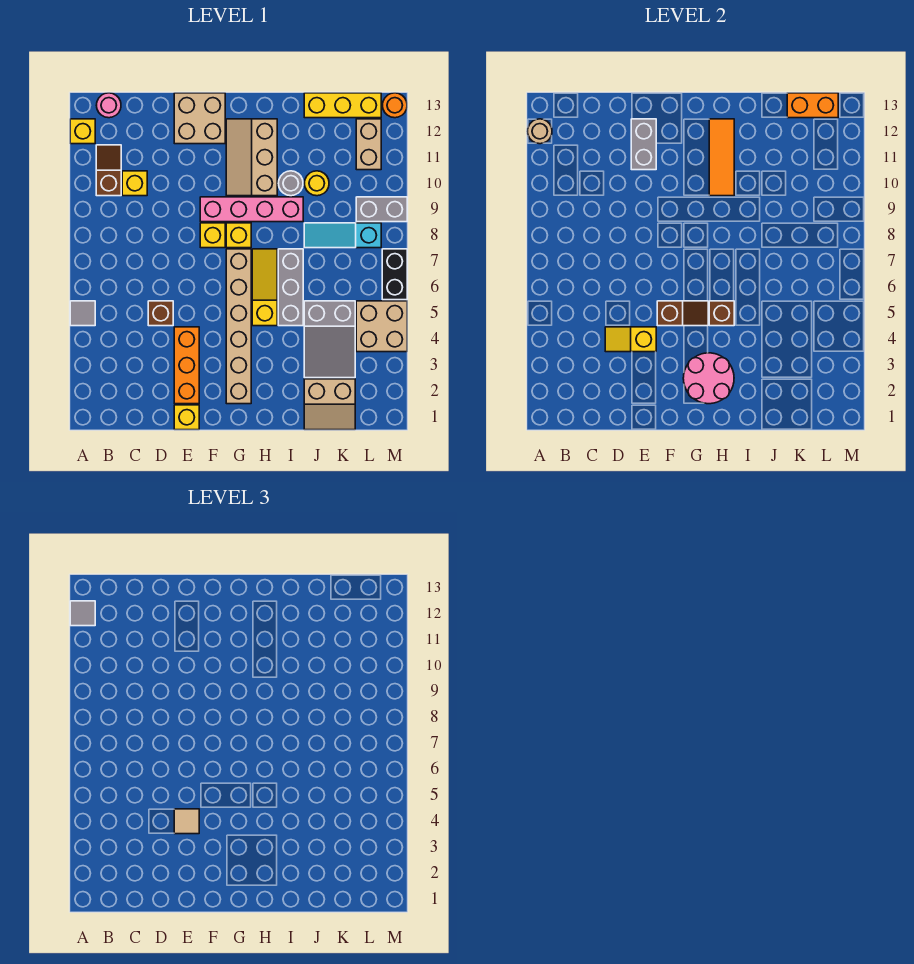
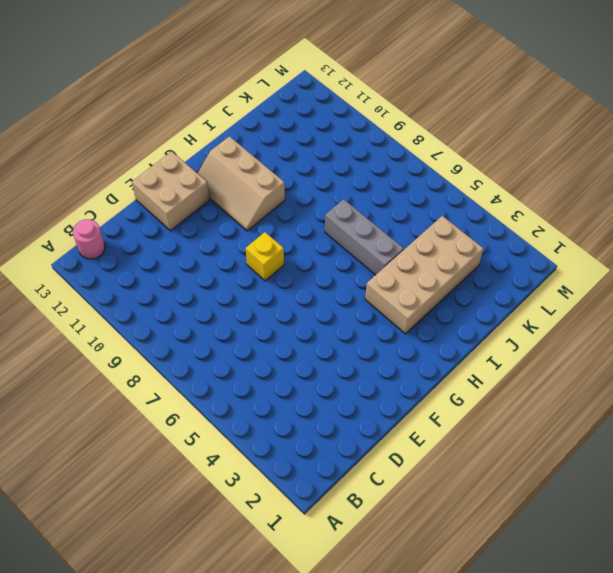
tan 2x4 brick [365,216,484,334] -> grey 2x3 slope [304,301,355,378]
none -> grey 1x1 tile [70,301,95,326]
none -> yellow 1x1 brick [70,119,95,144]
none -> brown 1x2 slope [96,145,121,196]
none -> yellow 1x1 brick [122,171,147,196]

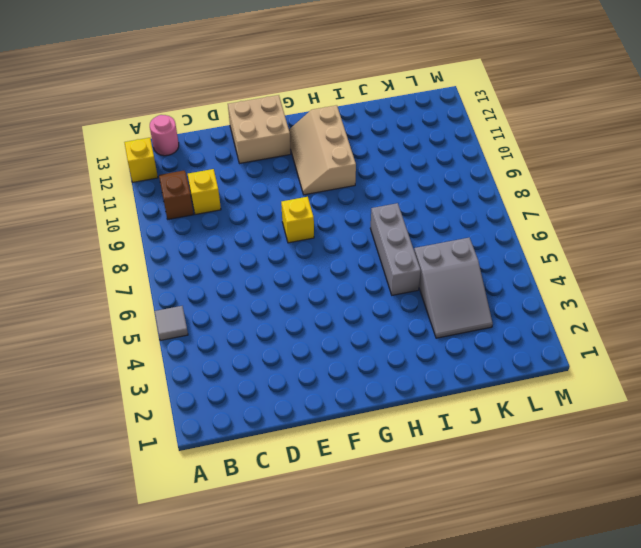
none -> brown 1x1 brick [148,301,173,326]
none -> yellow 1x1 brick [174,405,199,430]
none -> orange 1x3 brick [174,327,199,404]
none -> pink 1x4 brick [200,197,303,222]

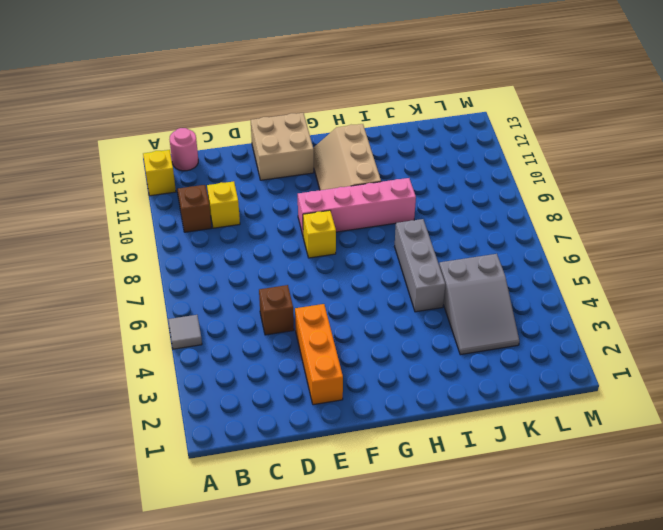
none -> yellow 1x1 brick [174,405,199,430]
none -> tan 1x6 brick [226,249,251,404]
none -> yellow 1x1 brick [226,223,251,248]
none -> yellow 1x3 slope [252,249,277,326]

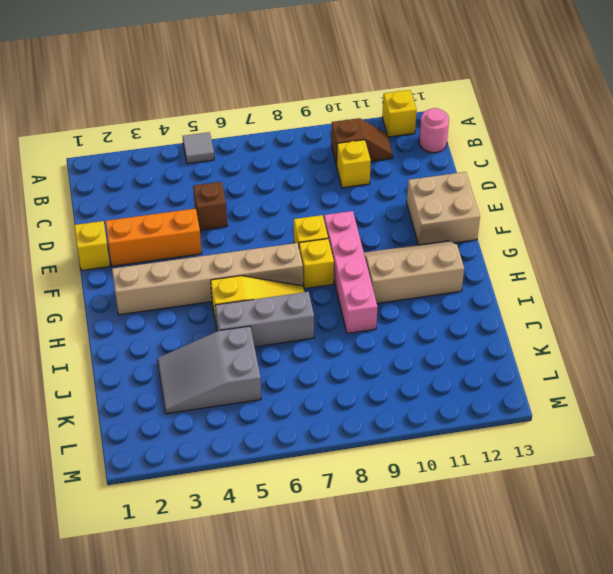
none -> grey 1x1 round brick [278,171,303,196]
none -> tan 2x2 slope [304,379,355,430]
none -> cyan 1x3 slope [304,223,381,248]
none -> yellow 1x1 round brick [304,171,329,196]

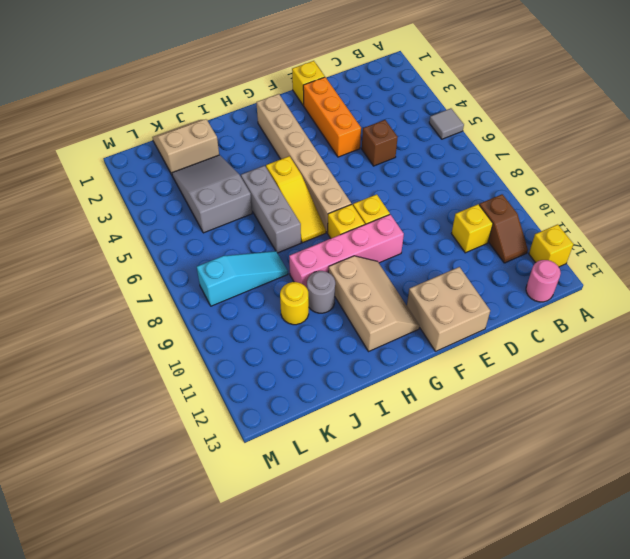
none -> yellow 1x3 brick [304,93,381,118]
none -> tan 2x2 brick [356,301,407,352]
none -> grey 1x2 brick [356,197,407,222]
none -> tan 1x2 brick [356,119,381,170]

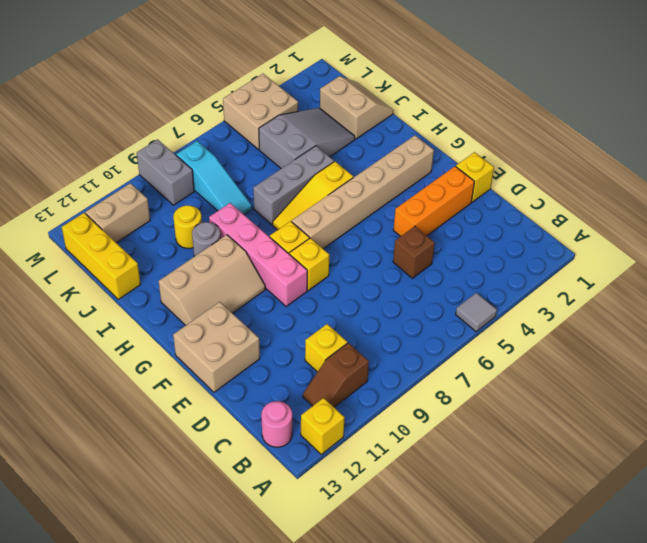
none -> black 1x2 brick [382,249,407,300]
none -> orange 1x1 round brick [382,93,407,118]
none -> tan 1x1 round brick [527,119,552,144]
none -> yellow 1x2 slope [605,327,656,352]

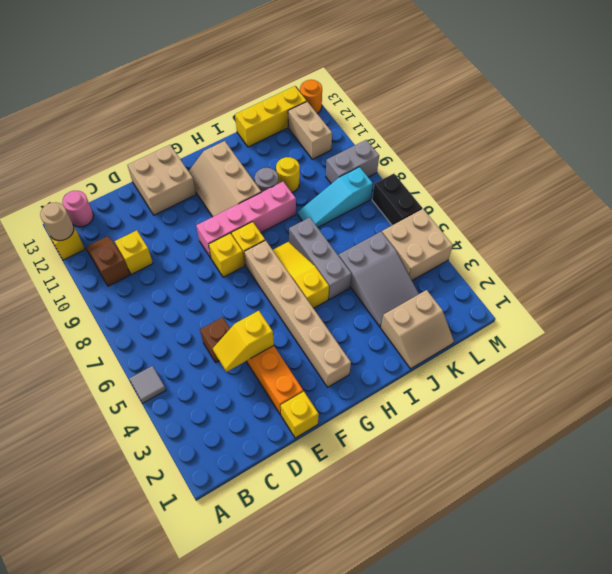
none -> grey 1x2 brick [631,119,656,170]
none -> brown 1x2 slope [657,301,708,326]
none -> pink 2x2 round brick [683,353,734,404]
none -> brown 1x1 brick [709,301,734,326]

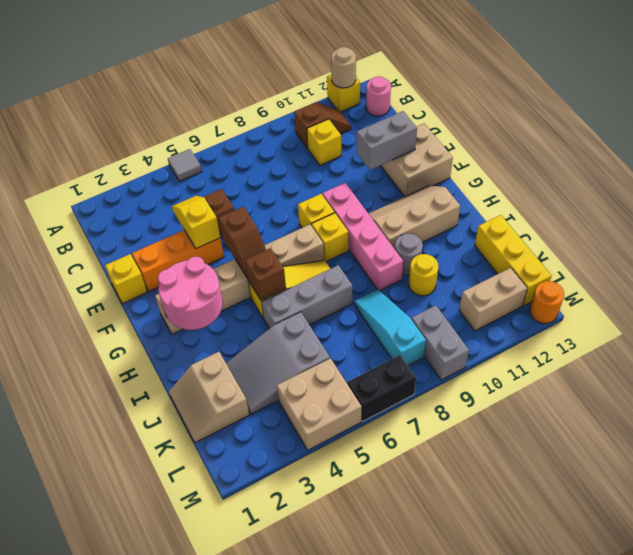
none -> orange 1x3 tile [709,119,734,196]
none -> orange 1x2 brick [787,93,838,118]
none -> grey 1x1 tile [70,601,95,626]
none -> tan 1x1 tile [174,809,199,834]

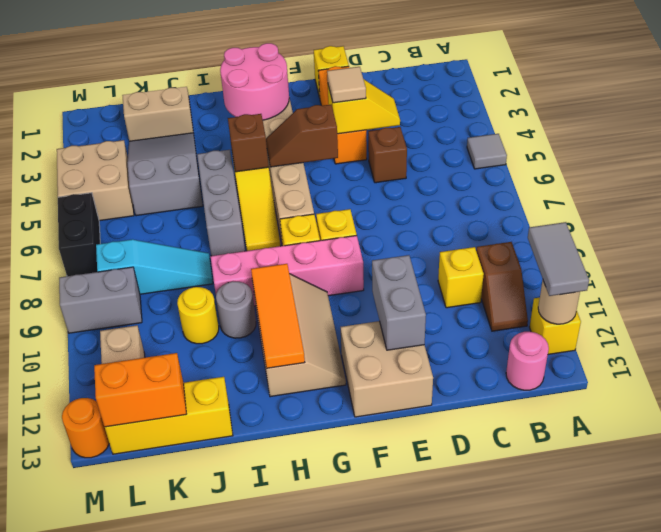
grey 1x2 tile [528,222,589,296] -> grey 1x1 tile [70,601,95,626]

